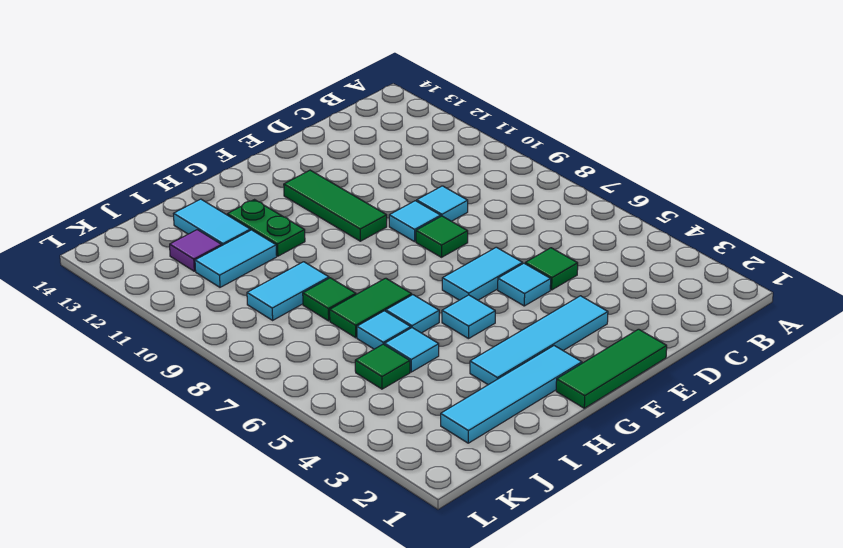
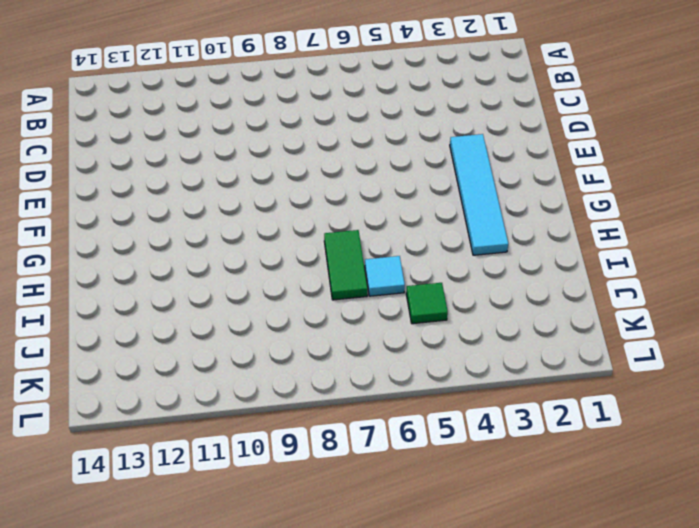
none -> green 1x1 tile [525,248,578,290]
none -> cyan 1x1 tile [417,186,468,221]
none -> green 1x3 tile [556,329,667,408]

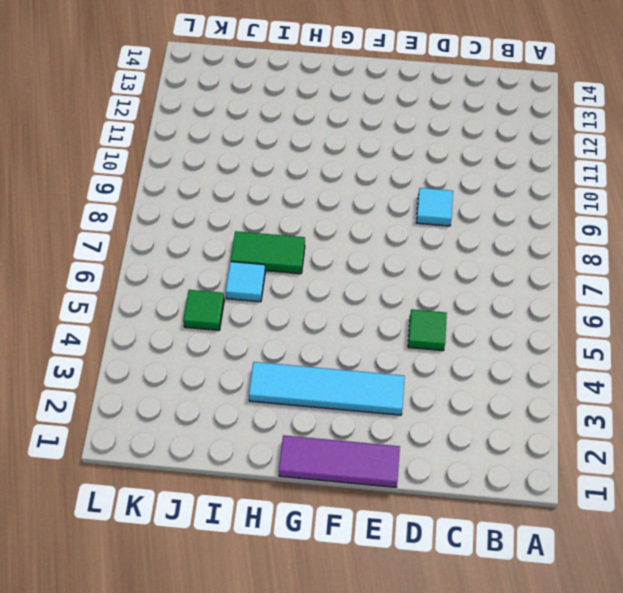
purple 1x3 tile [279,435,400,487] -> green 1x3 tile [556,329,667,408]
none -> cyan 1x1 tile [498,263,551,306]
none -> cyan 1x2 tile [442,247,523,300]
none -> green 1x1 tile [416,216,468,257]

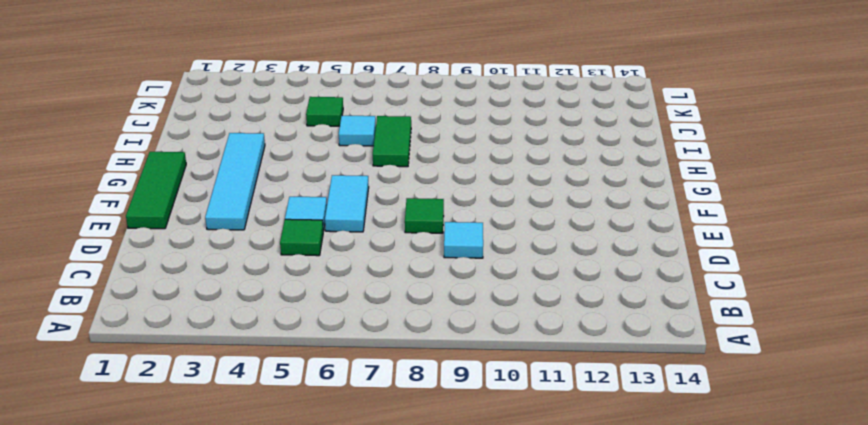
none -> cyan 1x1 tile [389,201,441,242]
none -> green 1x3 tile [284,170,387,241]
none -> cyan 1x4 tile [441,346,582,443]

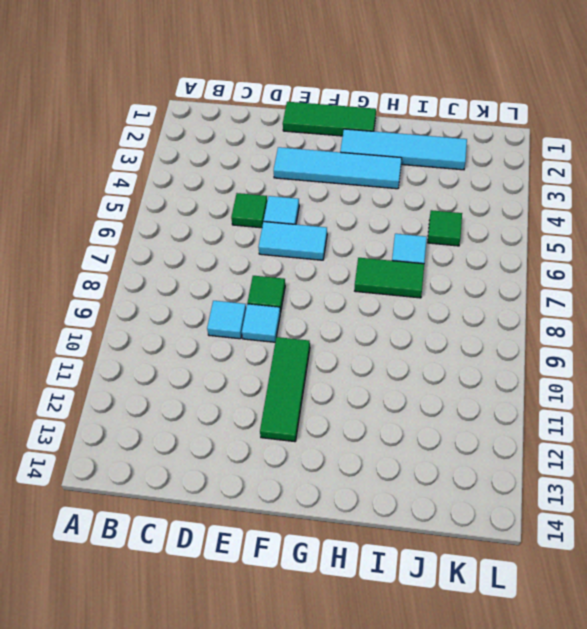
none -> cyan 1x1 tile [442,295,495,339]
none -> cyan 1x1 tile [386,295,439,333]
none -> green 1x2 plate [227,200,305,256]

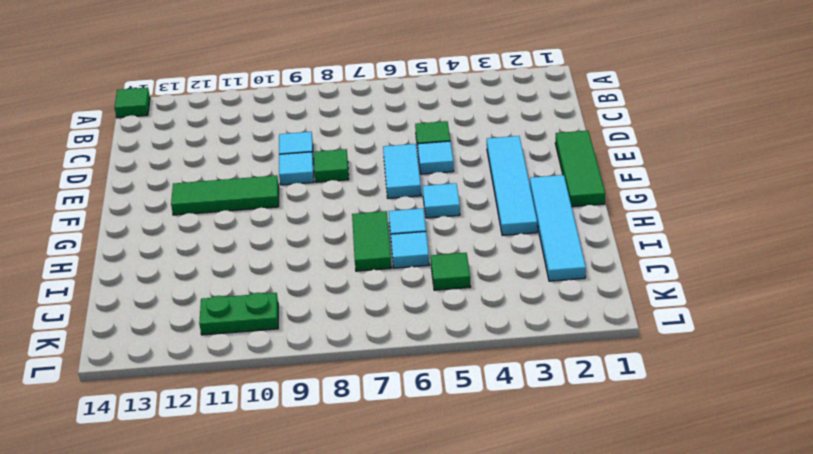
green 1x1 tile [115,87,150,118] -> green 1x1 tile moved to [303,278,356,321]
green 1x2 plate [199,293,278,335] -> green 1x2 plate moved to [227,200,305,256]
none -> cyan 1x1 tile [385,328,439,372]
none -> cyan 1x2 tile [247,262,329,320]
none -> cyan 1x2 tile [195,230,277,287]

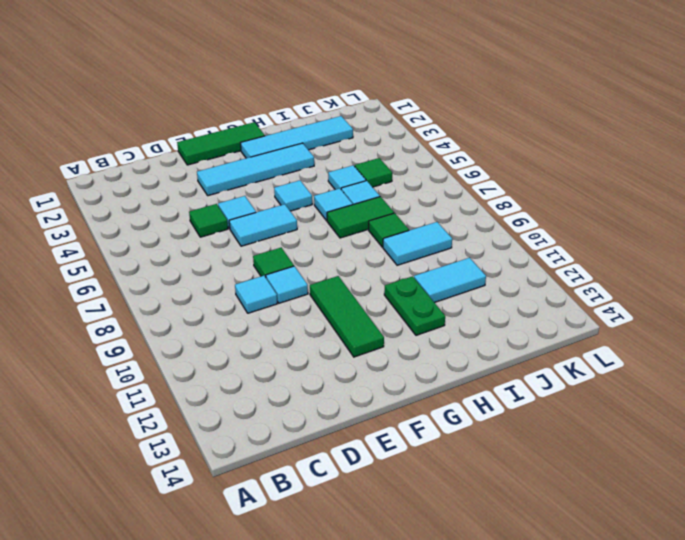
none -> cyan 1x2 tile [173,199,250,245]
none -> purple 1x1 tile [170,230,222,271]

